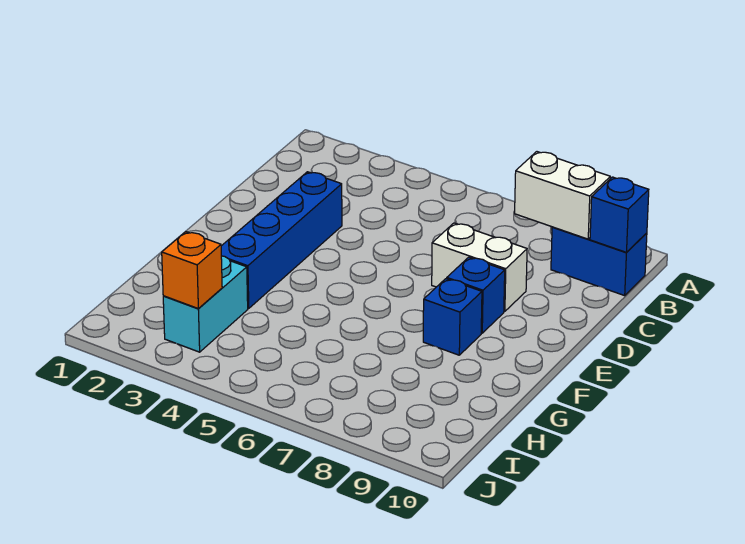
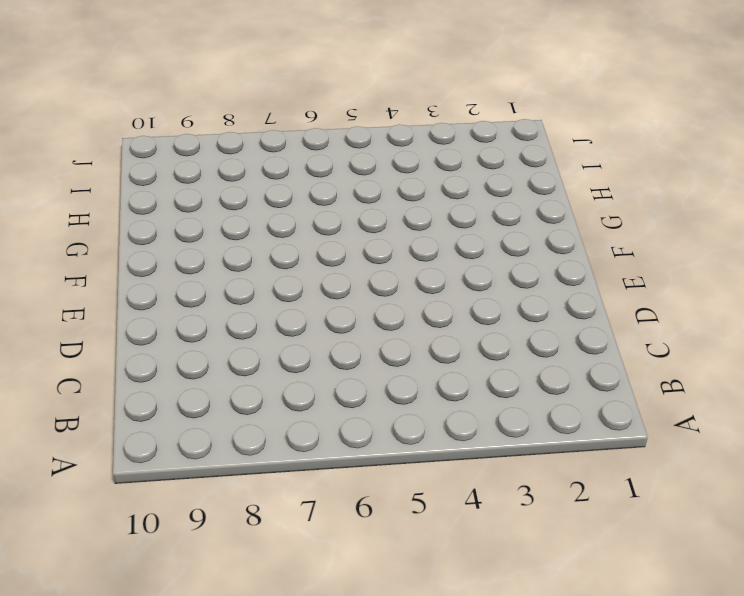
none -> blue 1x2 brick [551,227,647,296]
none -> blue 1x4 brick [221,172,342,309]

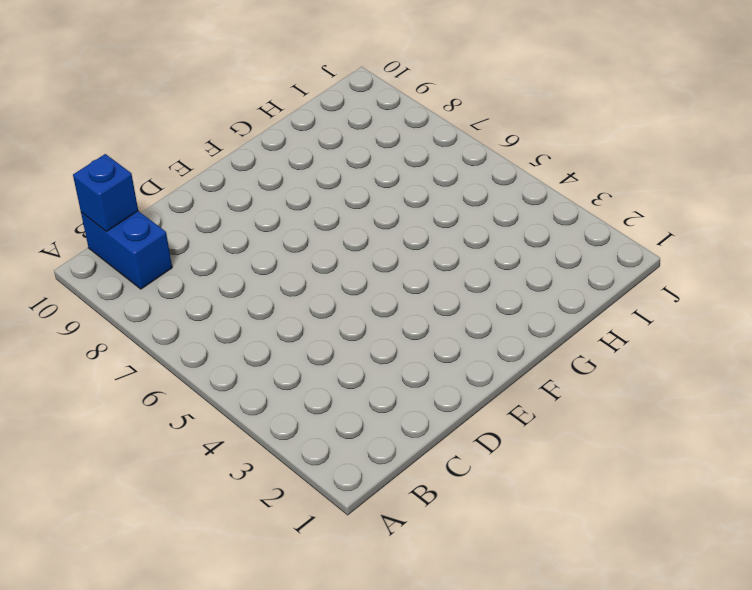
none -> blue 1x4 brick [221,172,342,309]
none -> white 1x2 brick [432,223,527,312]

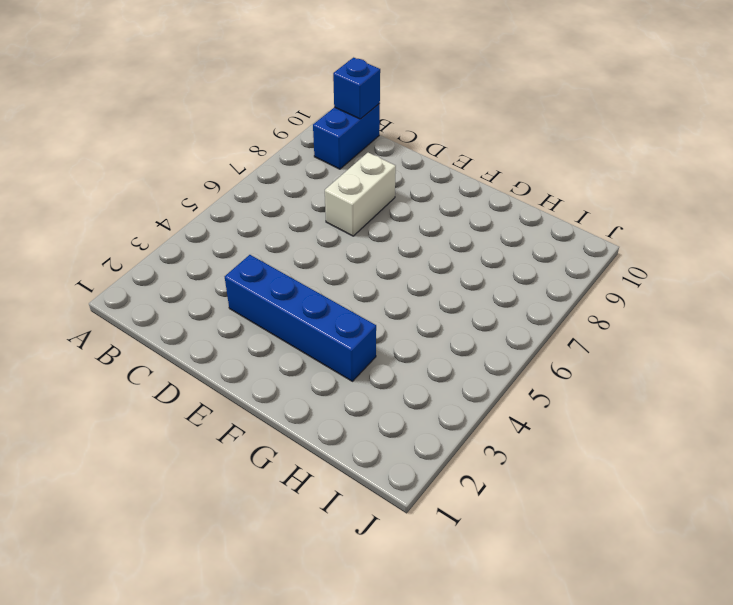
none -> blue 1x1 brick [447,257,505,333]
none -> blue 1x1 brick [423,279,482,355]

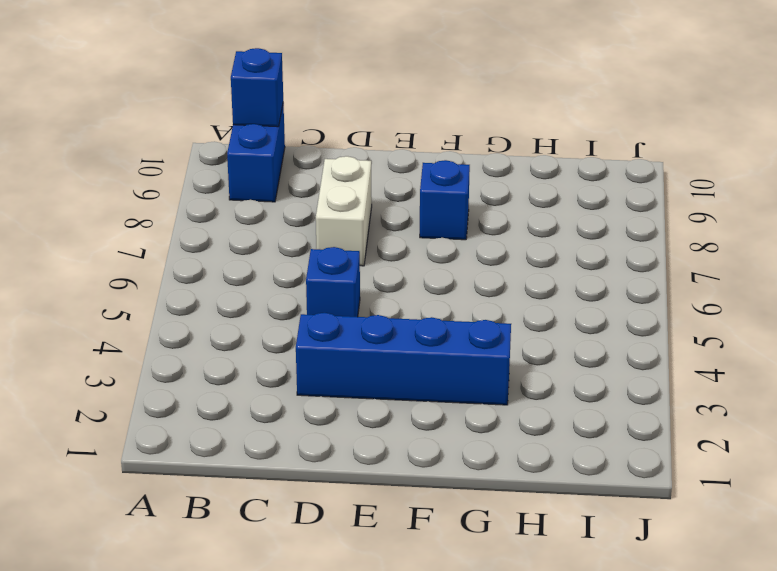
blue 1x1 brick [306,247,360,317] -> blue 1x1 brick moved to [447,257,505,333]
none -> cyan 1x2 brick [163,256,248,352]
none -> white 1x2 brick [515,152,610,239]

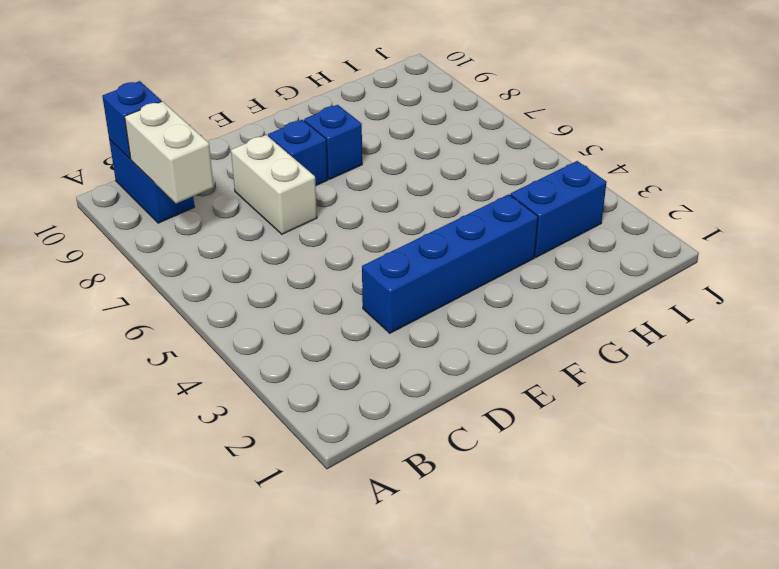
blue 1x2 brick [511,161,607,257] -> cyan 1x2 brick [163,256,248,352]
none -> orange 1x1 brick [162,232,222,309]

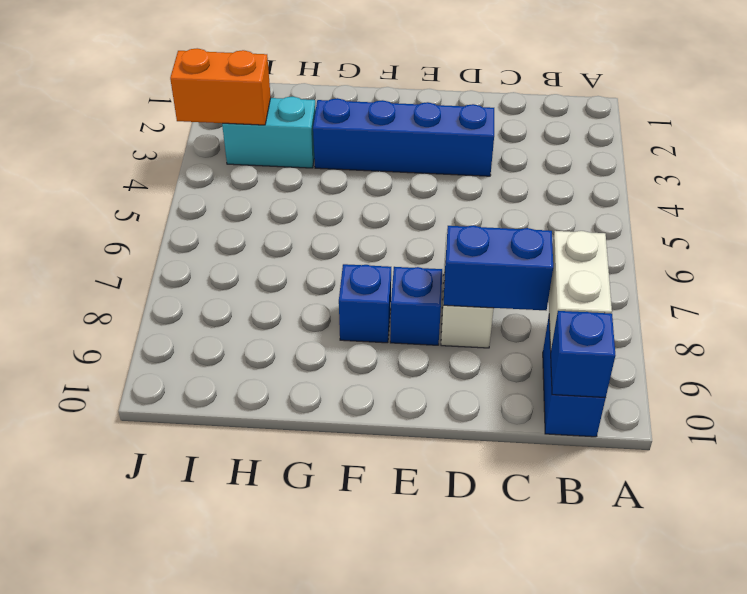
blue 1x2 brick [444,225,553,310] -> none
orange 1x2 brick [170,48,271,125] -> orange 1x1 brick [162,232,222,309]

